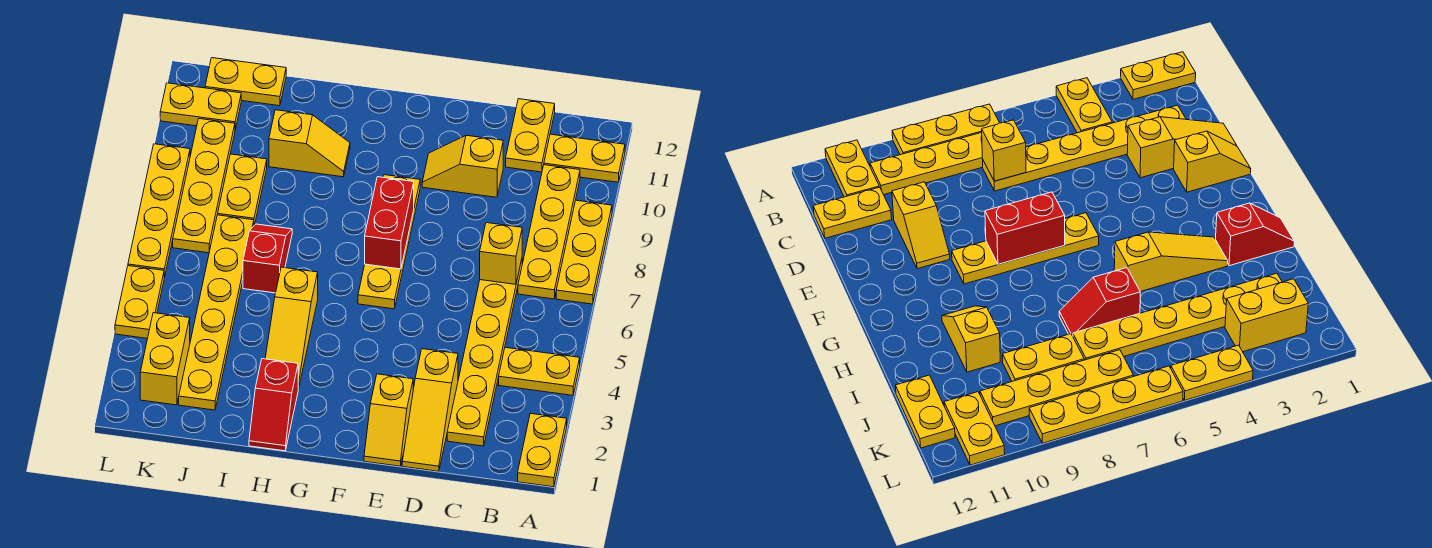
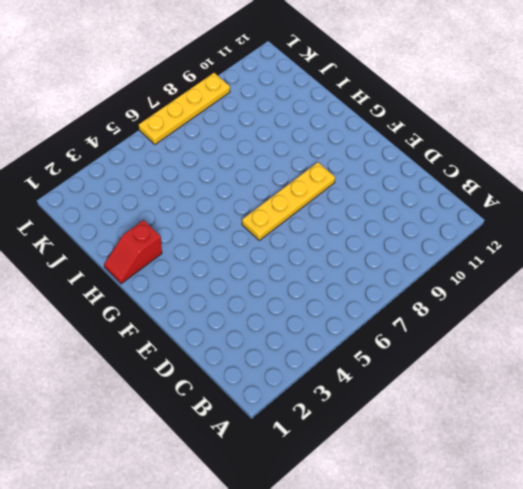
none -> yellow 1x2 plate [518,413,567,487]
none -> yellow 1x2 plate [499,347,580,395]
none -> yellow 1x3 plate [556,200,612,304]

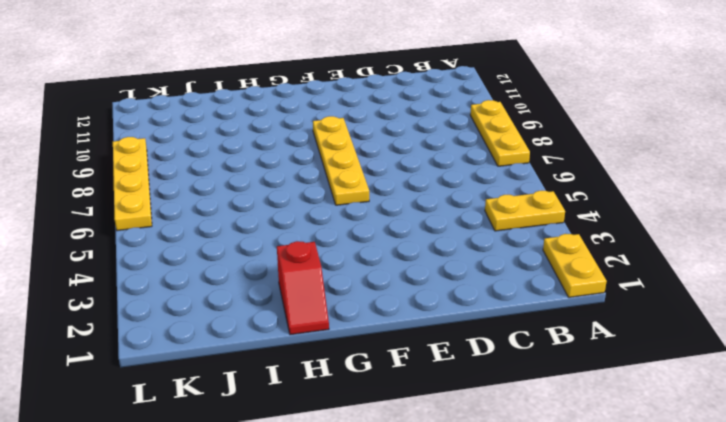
none -> yellow 1x2 plate [544,134,625,182]
none -> yellow 1x4 plate [518,165,580,299]
none -> yellow 1x6 plate [447,259,522,446]

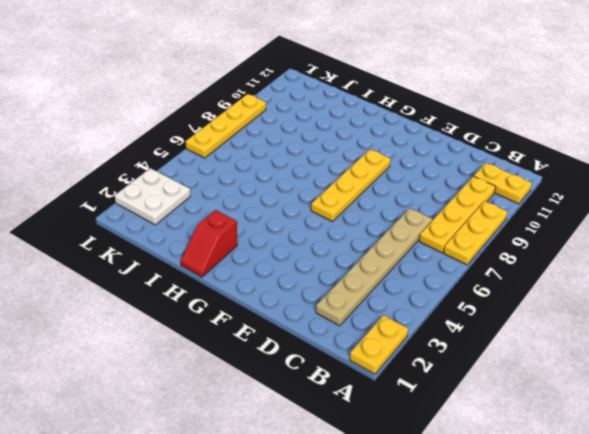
tan 1x6 plate [316,208,432,326] -> yellow 1x6 plate [447,259,522,446]
white 2x2 plate [115,168,190,225] -> yellow 1x2 brick [140,313,190,405]
none -> yellow 1x2 plate [499,347,580,395]
none -> yellow 1x2 plate [506,99,555,172]
none -> yellow 1x3 slope [402,349,458,471]

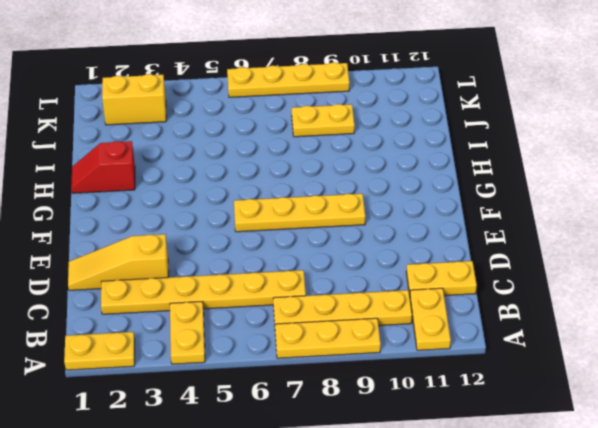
none -> yellow 1x2 slope [422,135,503,197]
none -> yellow 1x2 slope [364,374,413,466]
none -> yellow 1x3 slope [265,267,318,390]

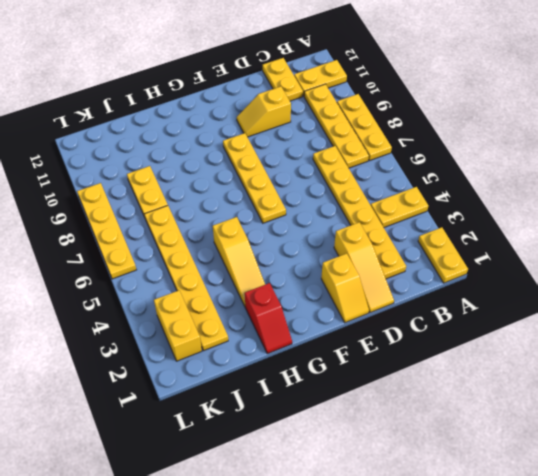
none -> yellow 1x2 slope [269,110,350,177]
none -> red 1x2 slope [243,224,292,293]
none -> yellow 1x2 plate [205,58,286,106]

